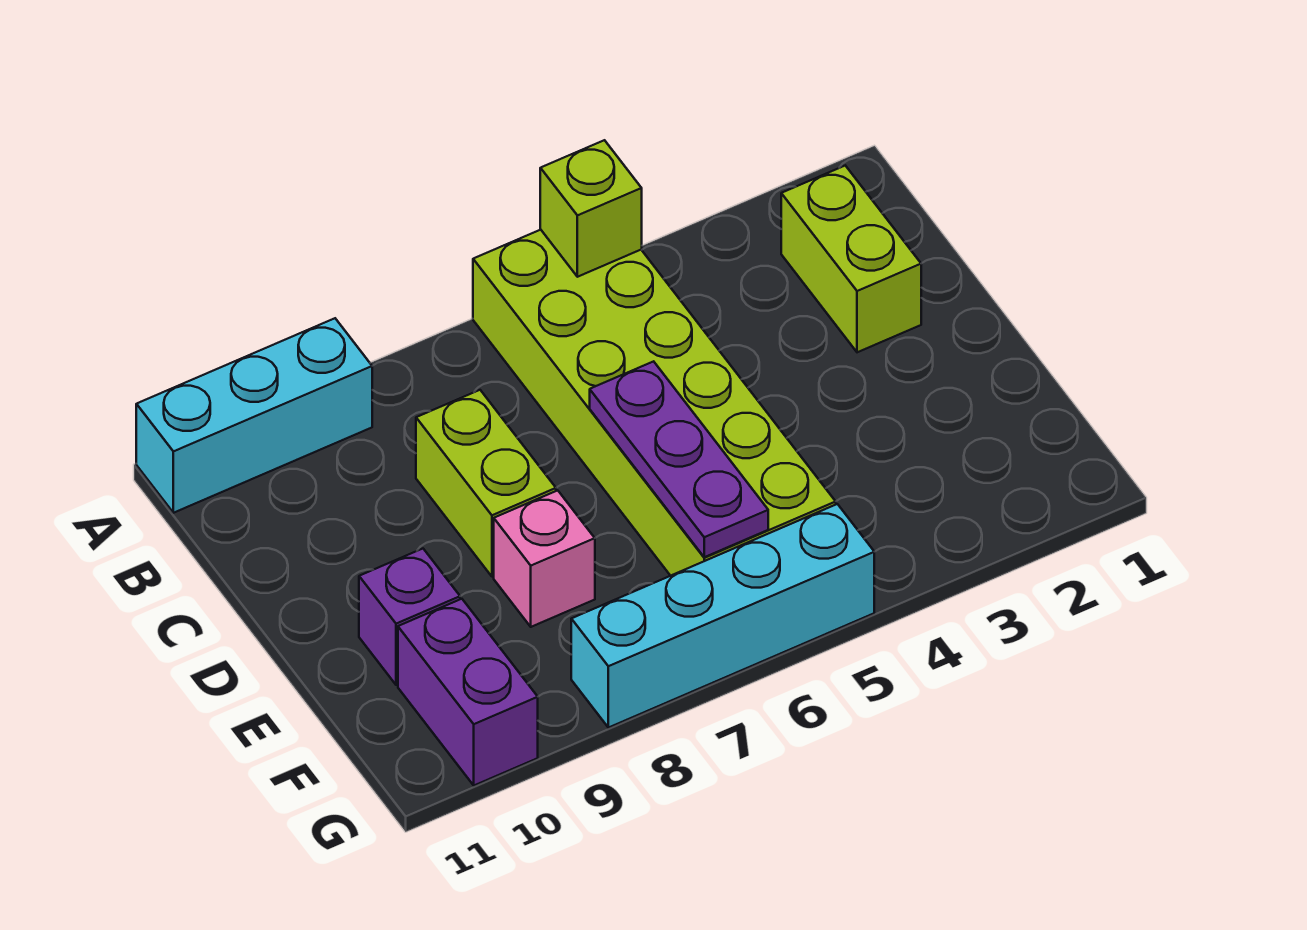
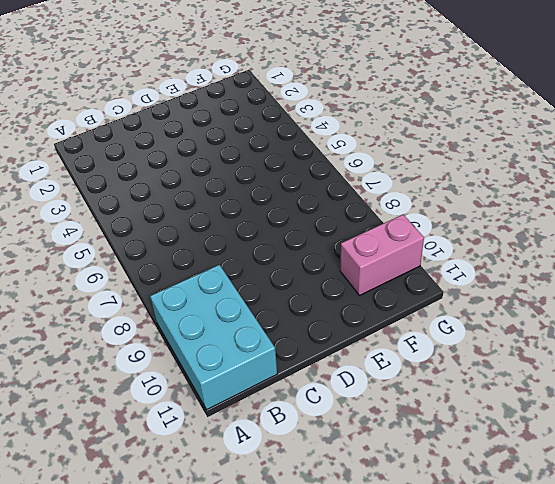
cyan 2x3 brick [150,265,277,410] -> cyan 1x3 brick [136,318,372,513]
pink 1x2 brick [340,215,424,295] -> purple 1x2 brick [398,599,538,785]
none -> lime 2x6 brick [473,230,836,576]
none -> lime 1x2 brick [781,166,921,352]

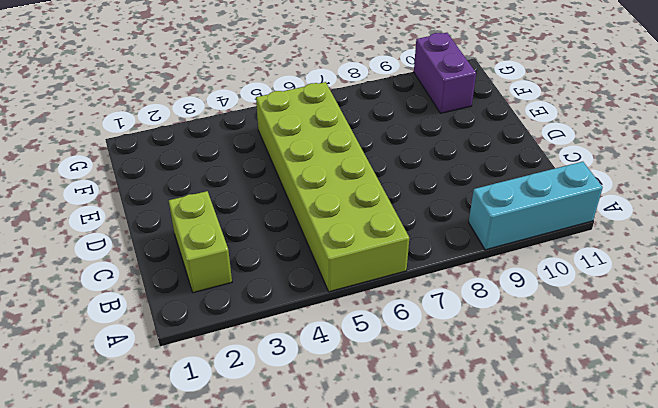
none -> lime 1x2 brick [416,390,556,577]
none -> pink 1x1 brick [494,490,595,627]

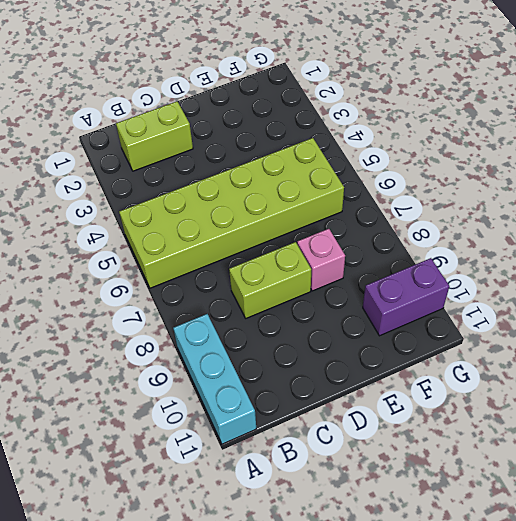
none -> purple 1x1 brick [359,549,460,685]
none -> cyan 1x4 brick [571,504,874,728]

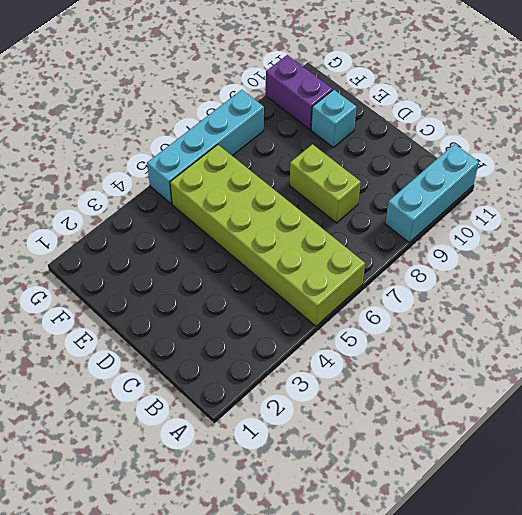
cyan 1x1 brick [311,90,356,147] -> purple 1x1 brick [359,549,460,685]
none -> lime 1x2 brick [781,166,921,352]
none -> pink 1x1 brick [494,490,595,627]

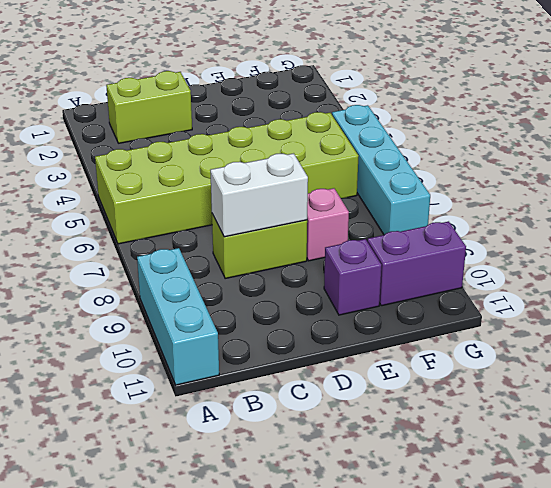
white 1x2 brick [210,153,308,237] -> none
none -> lime 1x1 brick [540,140,642,277]
none -> purple 1x3 plate [590,361,768,557]

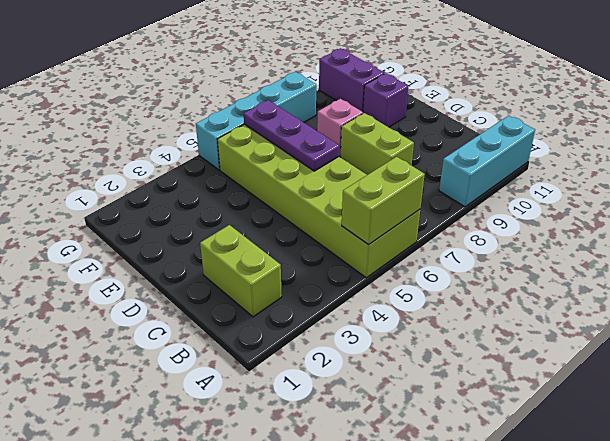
lime 1x2 brick [342,157,425,245] -> lime 1x1 brick [540,140,642,277]

